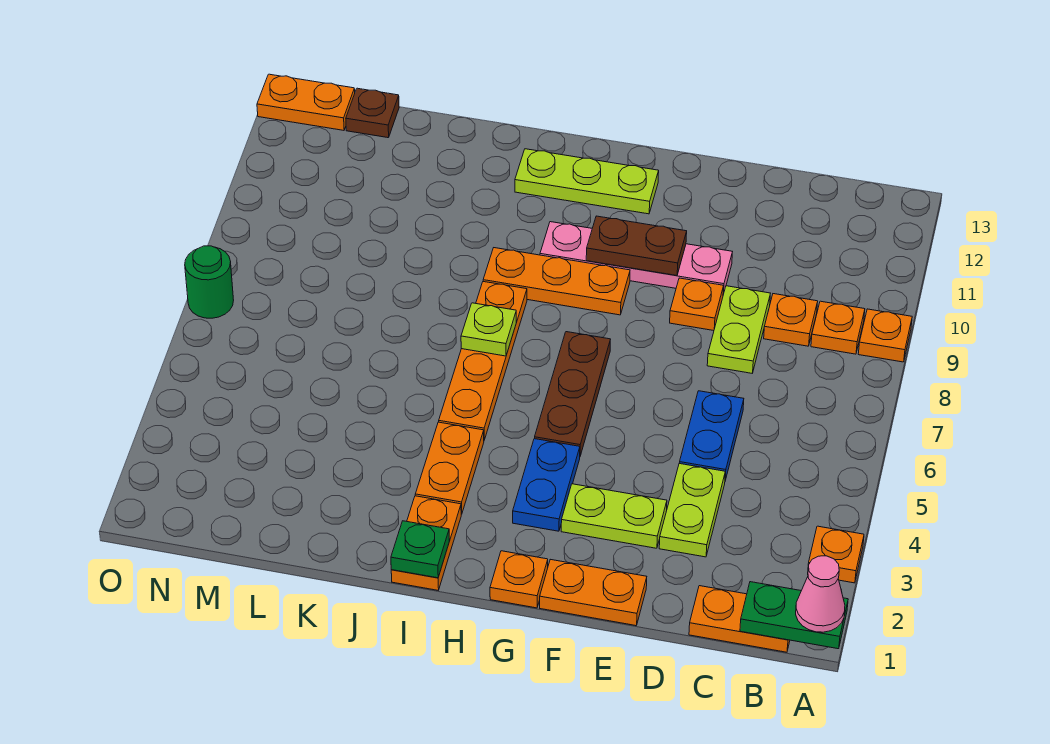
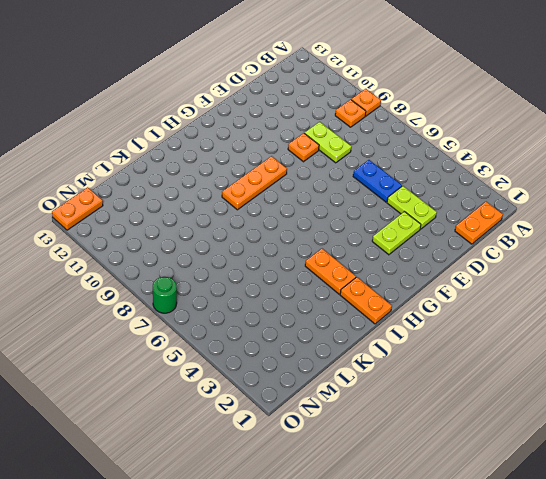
none -> orange 1x1 plate [808,526,864,583]
none -> orange 1x1 plate [764,294,818,346]
none -> orange 1x2 plate [540,559,647,626]

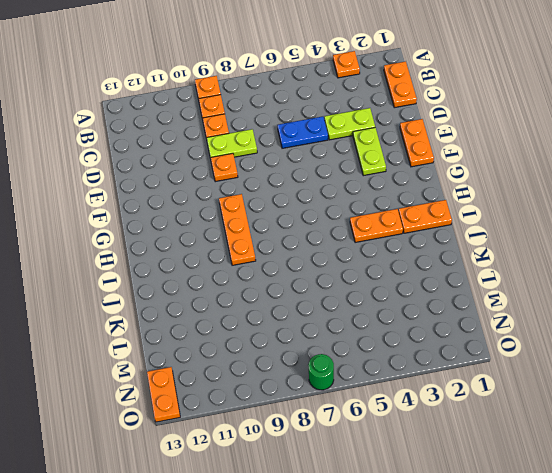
none -> pink 1x4 plate [540,222,732,294]
none -> orange 1x1 plate [490,551,548,608]
none -> blue 1x2 plate [513,439,580,531]

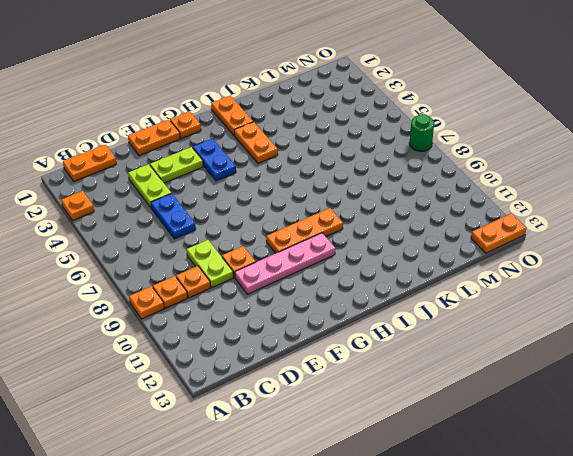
none -> brown 1x3 plate [535,332,610,456]
none -> lime 1x3 plate [515,149,659,214]
none -> orange 1x4 plate [439,282,527,440]

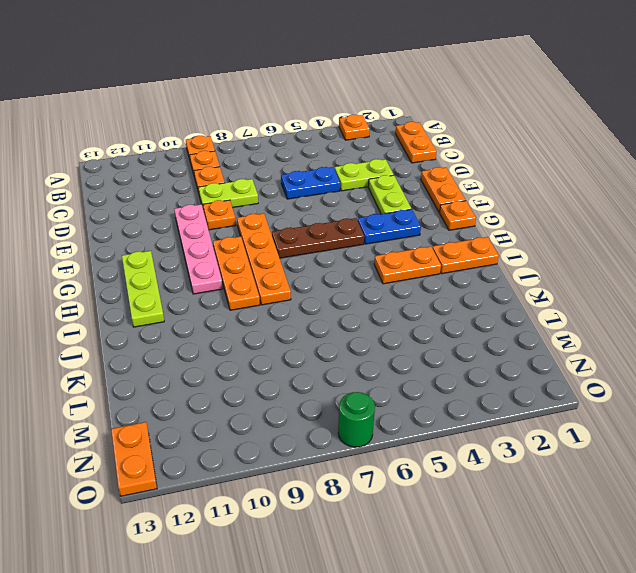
orange 1x4 plate [237,213,291,305] -> orange 1x4 plate turned to [439,282,527,440]
none -> brown 1x1 plate [346,88,399,138]
none -> green 1x2 plate [740,582,848,649]
none -> brown 1x2 plate [586,216,687,276]

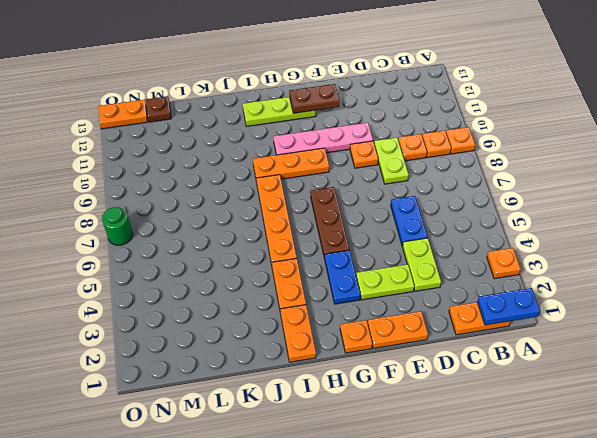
blue 1x2 plate [477,288,540,325] -> green 1x2 plate [740,582,848,649]
brown 1x2 plate [289,84,339,113] -> brown 1x2 plate moved to [586,216,687,276]
none -> green 1x1 plate [391,521,449,578]
none -> lime 1x1 plate [461,303,516,356]
none -> pink 1x1 cone [796,556,845,632]

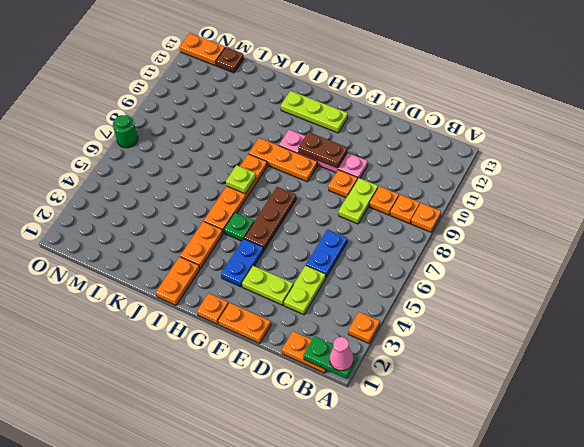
green 1x1 plate [224,213,254,241] -> green 1x1 plate moved to [391,521,449,578]

